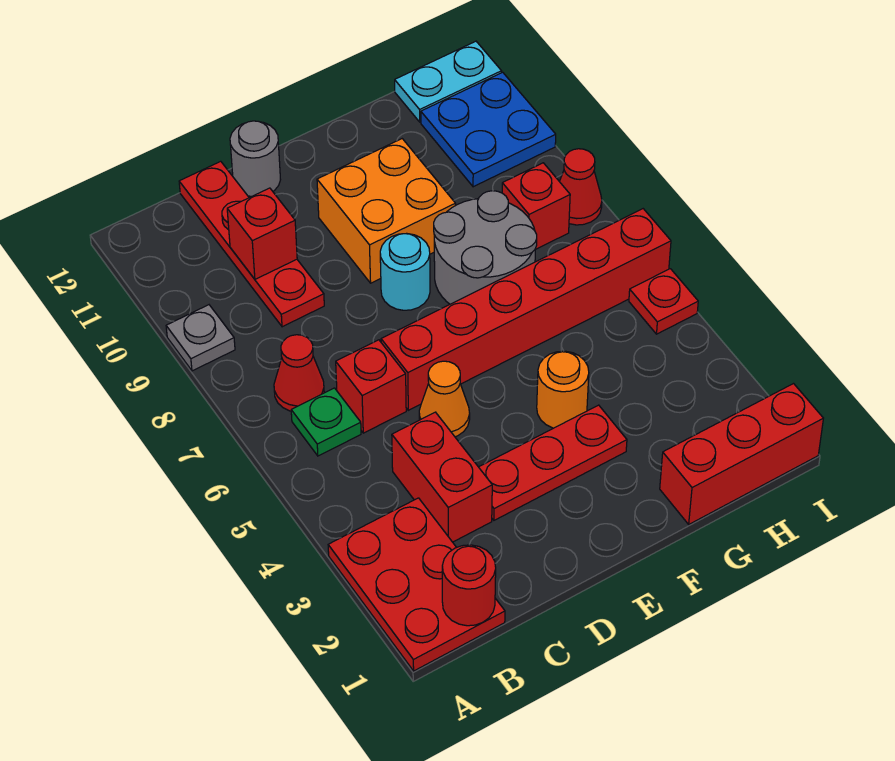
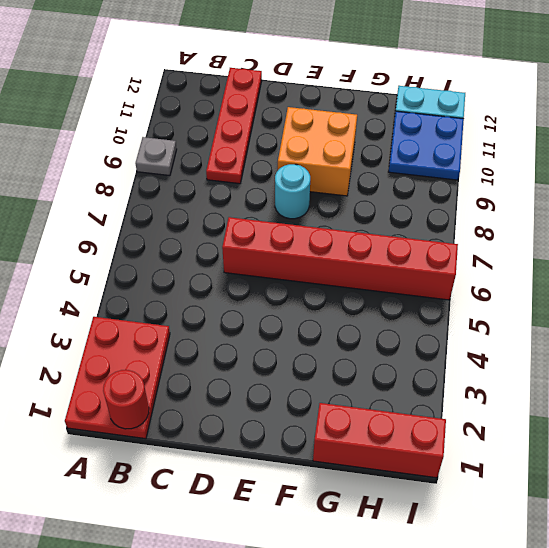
none -> green 1x1 plate [291,388,361,456]
none -> red 1x1 cone [274,335,324,411]
none -> red 1x2 brick [392,412,492,542]

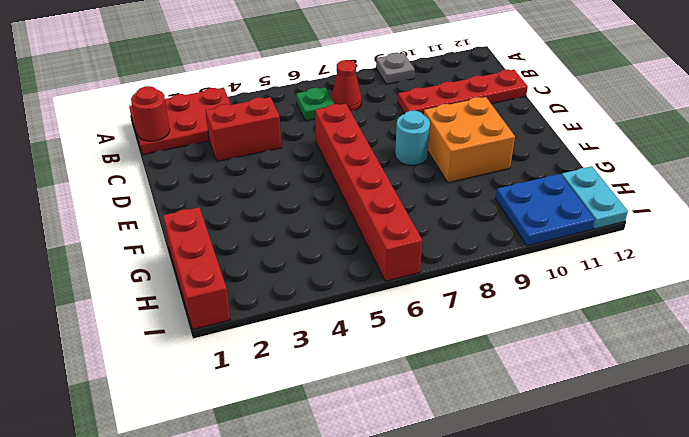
none -> red 1x1 brick [336,340,406,433]
none -> red 1x3 plate [479,405,627,520]
none -> orange 1x1 cone [419,361,470,437]

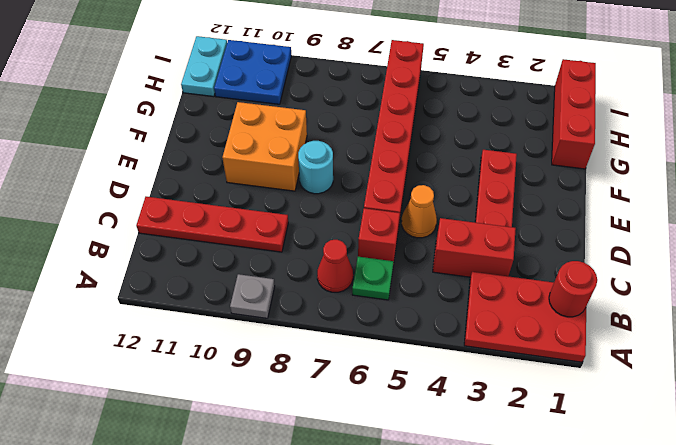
none -> grey 1x1 round brick [230,121,281,197]
none -> orange 1x1 round brick [537,351,589,428]
none -> grey 2x2 round brick [434,191,537,304]

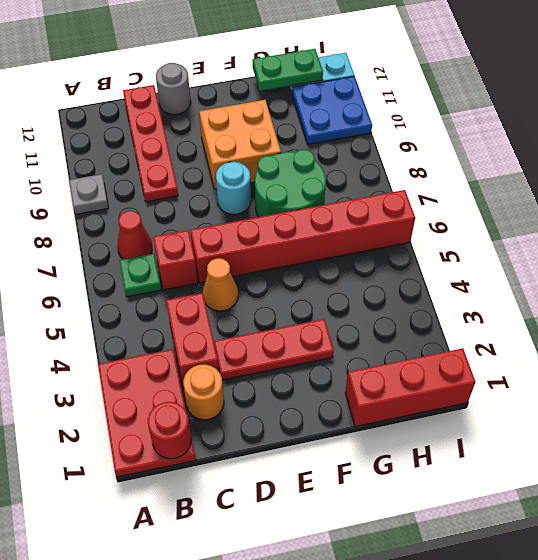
orange 1x1 round brick [183,364,224,420] -> orange 1x1 round brick moved to [537,351,589,428]
green 2x2 round brick [255,150,326,217] -> grey 2x2 round brick [434,191,537,304]
green 1x2 plate [253,49,323,91] -> none
none -> red 1x1 brick [502,163,570,250]
none -> red 1x1 plate [629,269,698,334]
none -> red 1x1 cone [560,149,602,225]

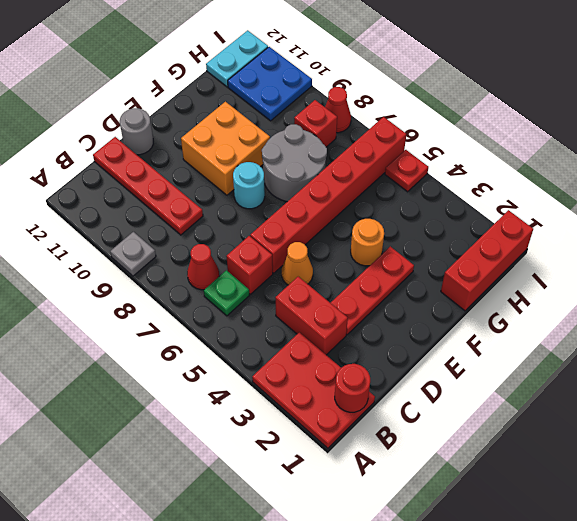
none -> red 1x1 brick [227,188,297,279]

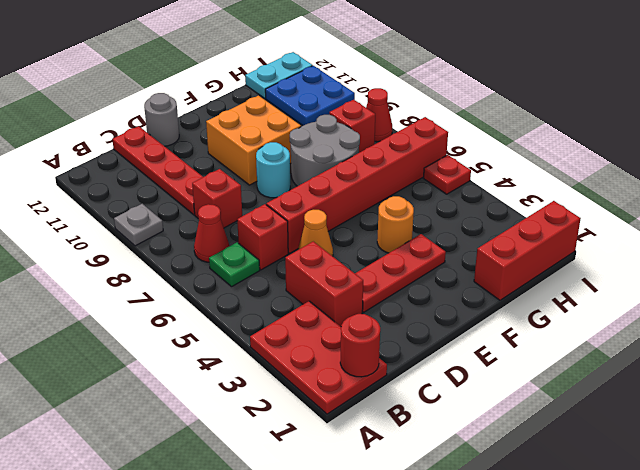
red 1x1 brick [192,169,242,228] -> red 1x1 brick moved to [227,188,297,279]

